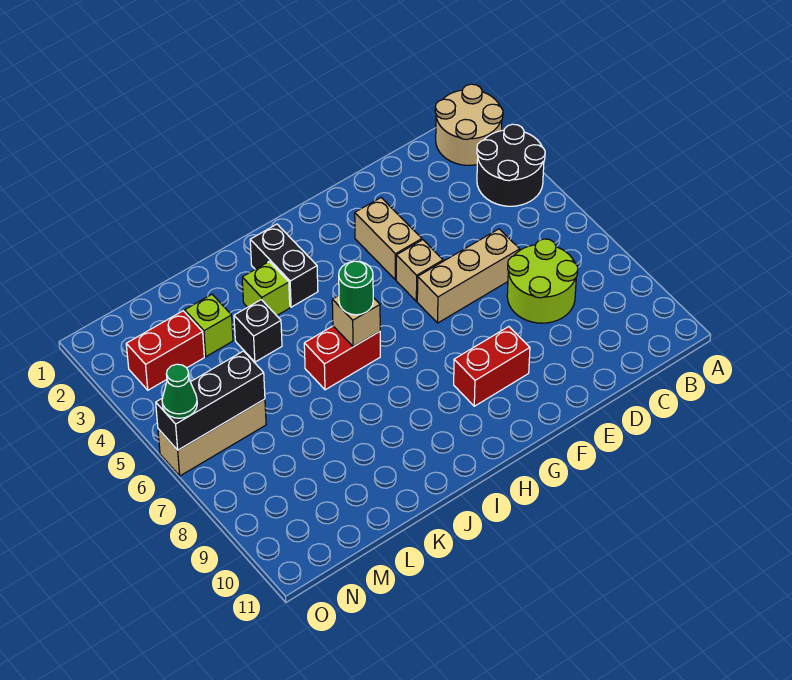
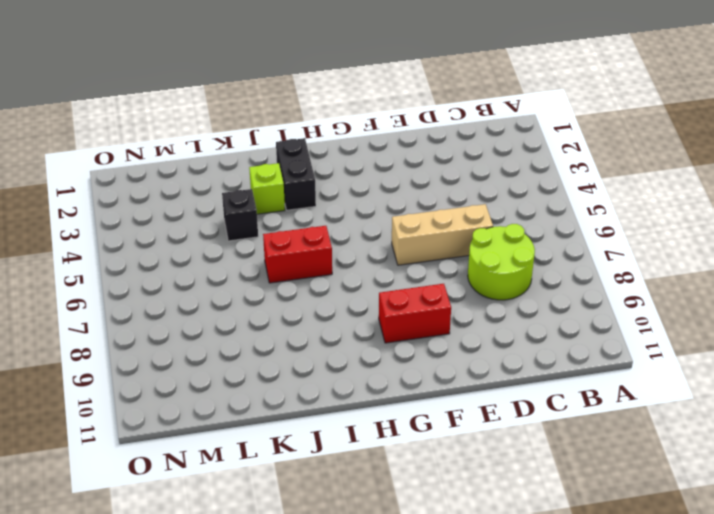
none -> tan 2x2 round brick [435,84,503,165]
none -> black 2x2 round brick [477,124,545,206]
none -> tan 1x2 brick [355,198,422,280]

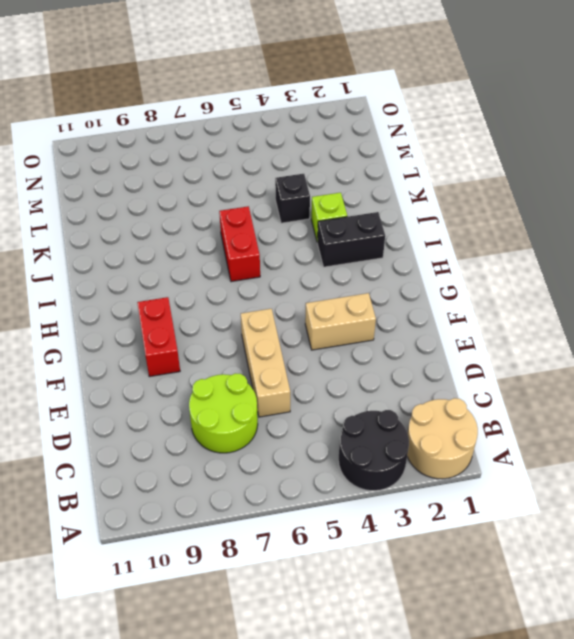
none -> tan 1x1 brick [396,240,443,301]
none -> lime 1x1 brick [185,294,233,357]
none -> red 1x2 brick [126,311,204,390]

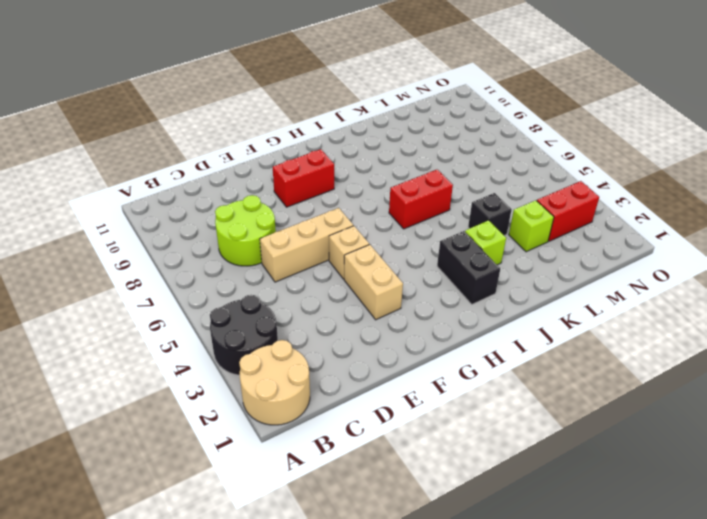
none -> tan 1x3 brick [158,399,266,476]
none -> tan 1x1 brick [332,296,380,347]
none -> black 1x3 brick [156,351,265,450]

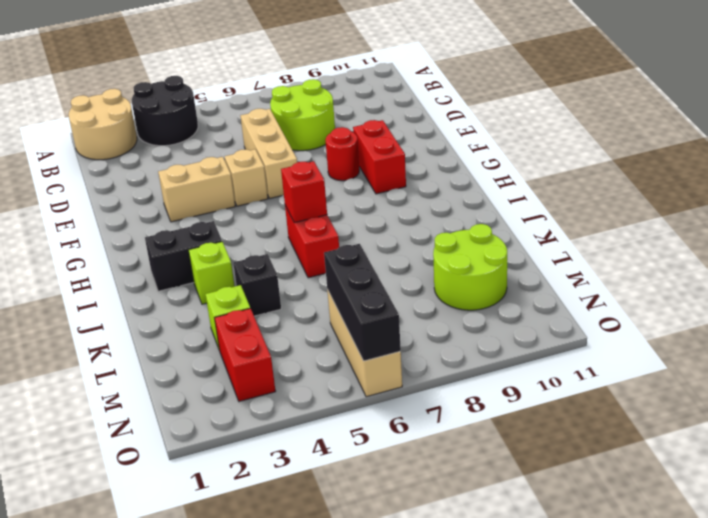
red 1x1 round brick [325,127,359,181] -> none
red 1x1 brick [281,161,327,223] -> tan 1x1 brick [332,296,380,347]
lime 2x2 round brick [433,224,507,310] -> none
none -> green 1x1 round brick [339,261,373,315]
none -> green 1x1 cone [162,364,197,418]

